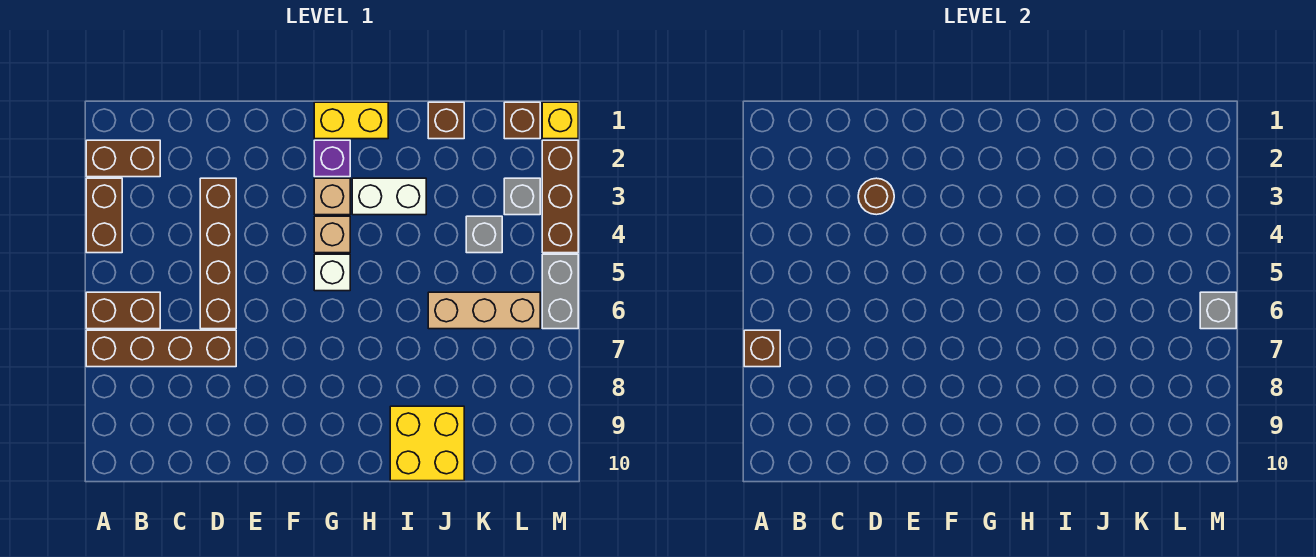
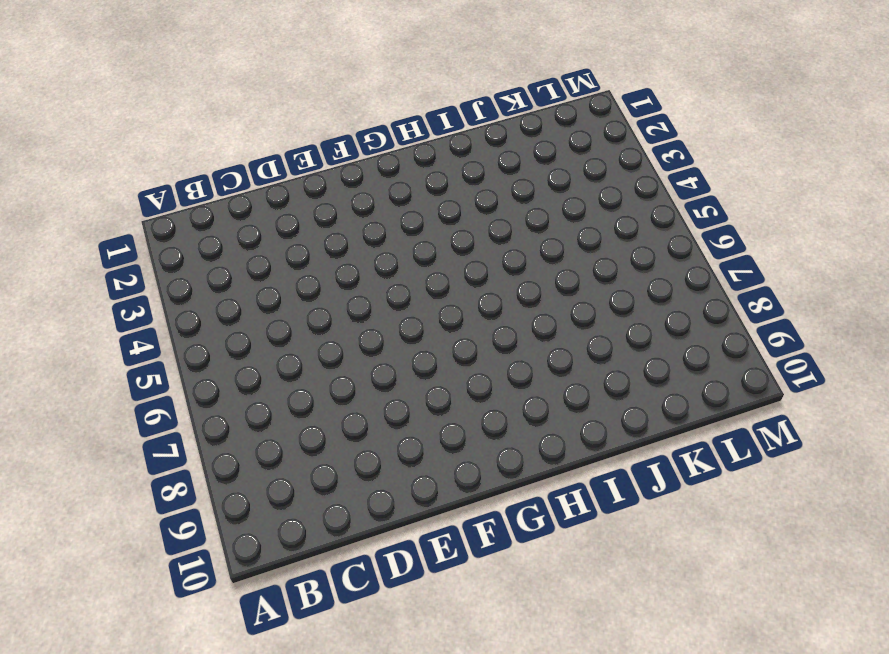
none -> brown 1x2 brick [86,140,160,177]
none -> brown 1x2 brick [86,178,122,253]
none -> brown 1x2 brick [86,292,160,329]

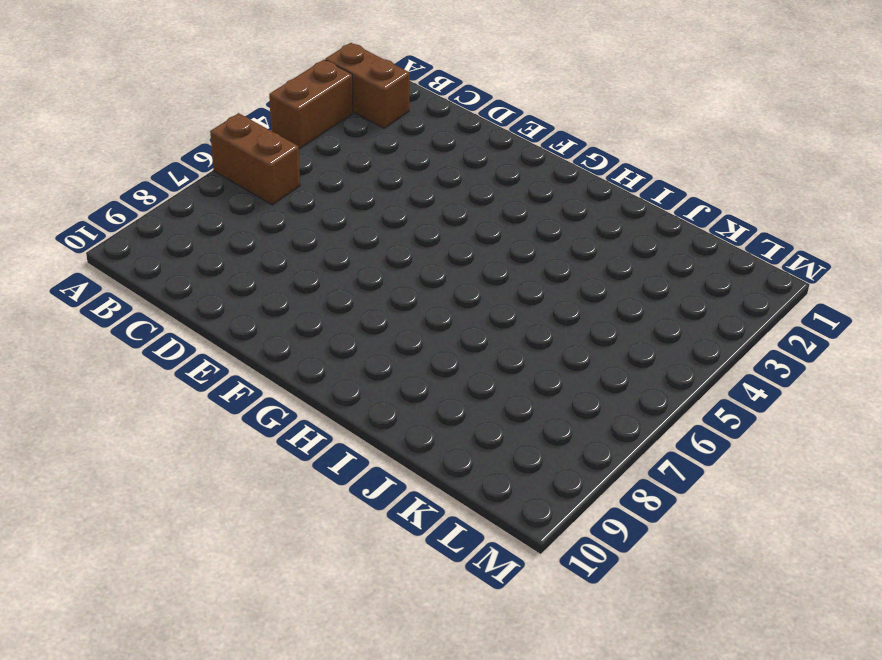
none -> brown 1x4 brick [86,330,236,367]
none -> brown 1x4 brick [200,178,236,329]
none -> yellow 1x2 brick [314,102,388,139]

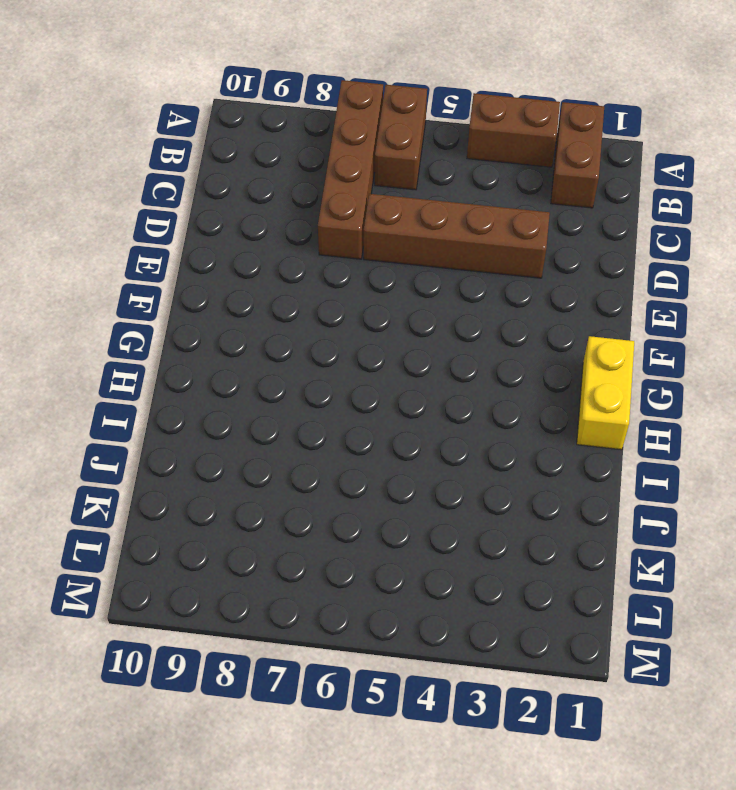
none -> purple 1x1 brick [314,140,350,177]
none -> tan 1x1 brick [314,178,350,215]
none -> tan 1x1 brick [314,216,350,253]

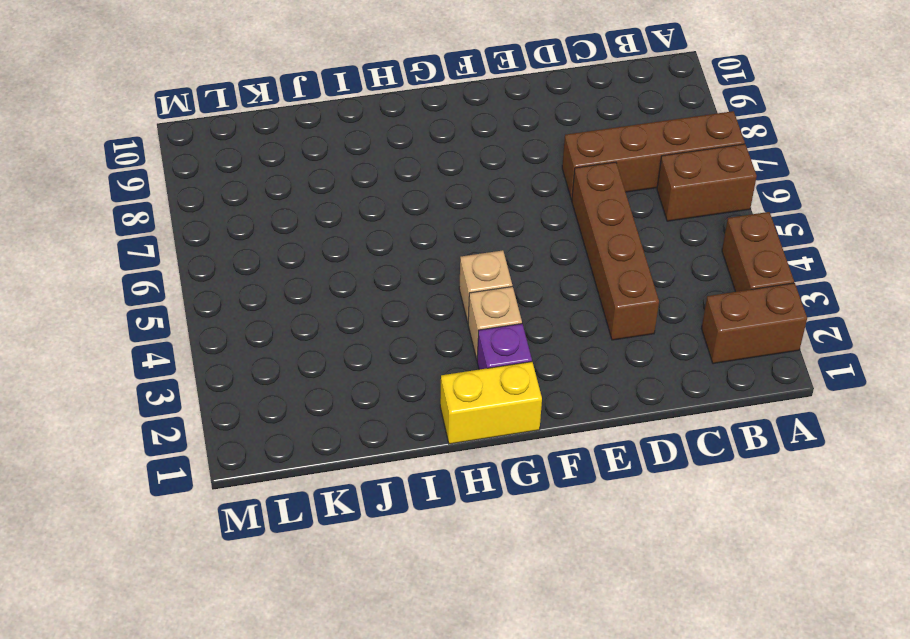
none -> white 1x1 brick [314,254,350,291]
none -> white 1x2 brick [352,178,426,215]
none -> yellow 2x2 brick [390,406,464,481]

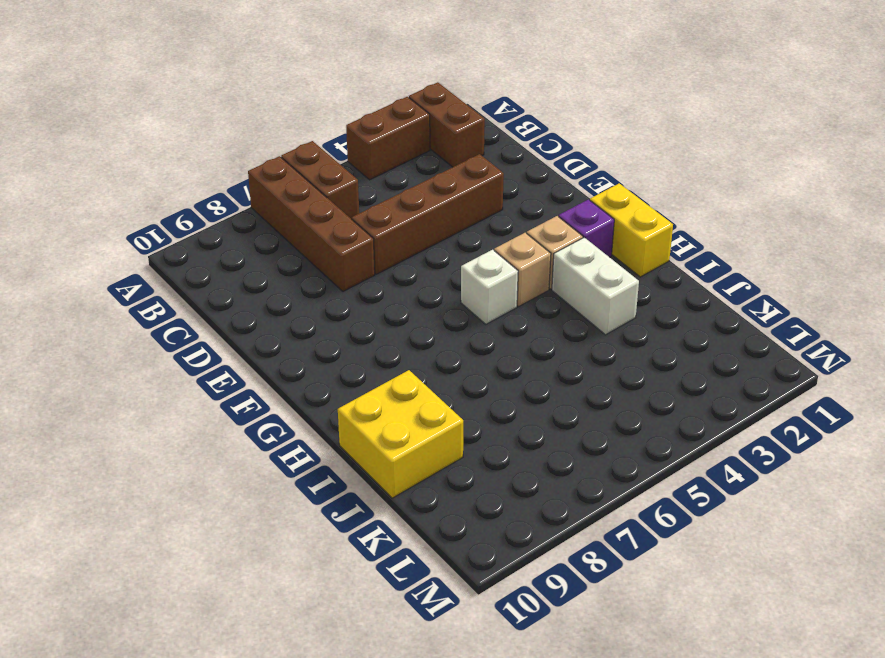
none -> brown 1x1 brick [428,102,464,139]
none -> tan 1x3 brick [428,292,540,329]
none -> grey 1x1 brick [466,216,502,253]

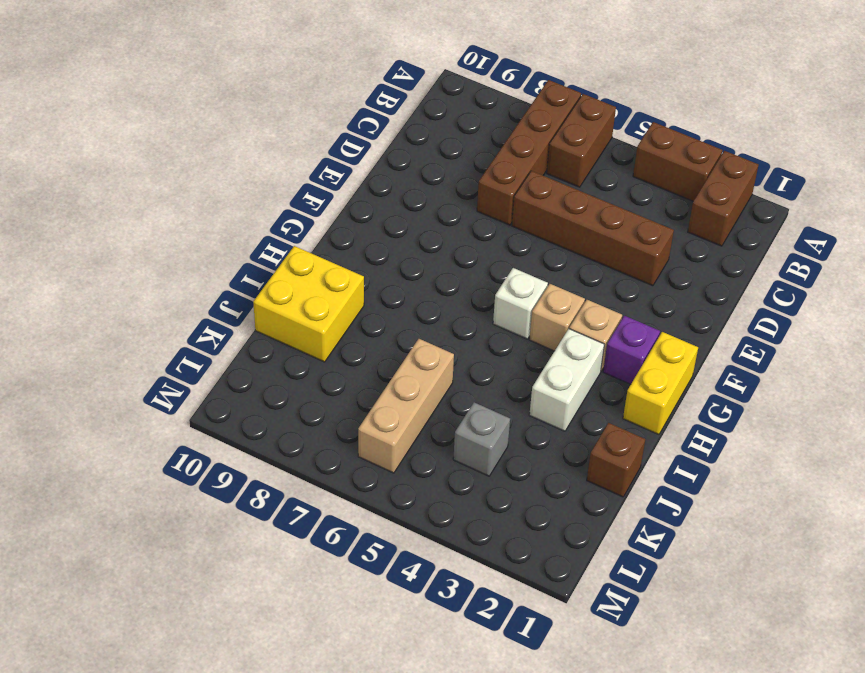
none -> brown 1x1 brick [504,102,540,139]
none -> grey 1x1 brick [504,178,540,215]
none -> yellow 1x1 brick [542,102,578,139]

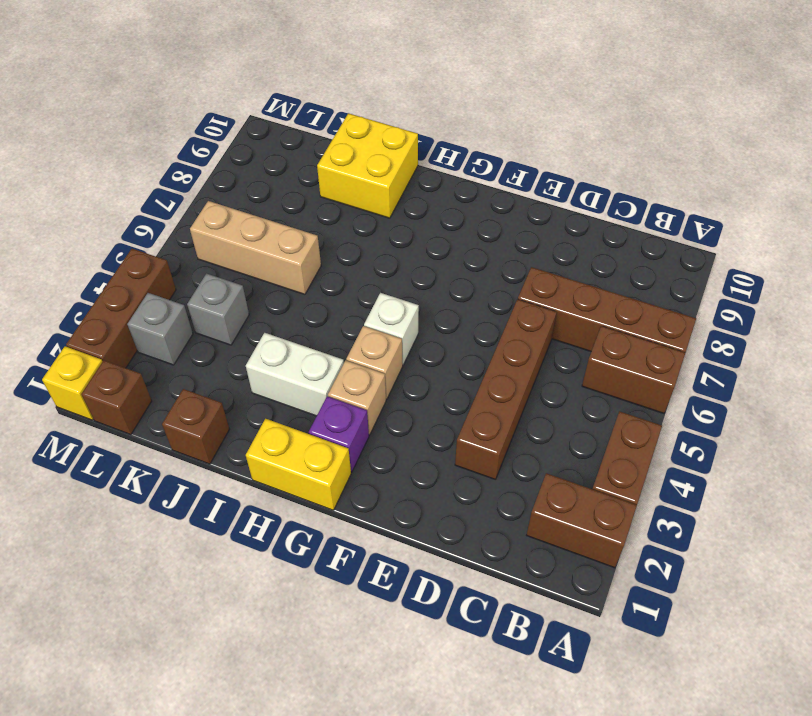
none -> grey 1x2 brick [542,254,578,329]
none -> brown 1x1 brick [744,330,780,367]
none -> brown 1x1 round brick [858,178,894,215]

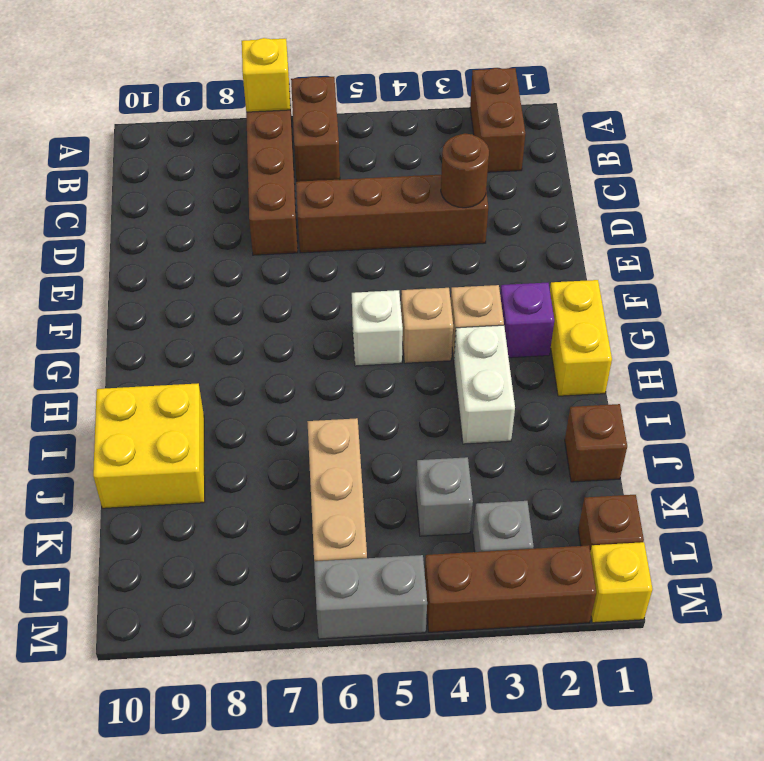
yellow 1x1 brick [242,38,290,112] -> brown 1x1 brick [744,330,780,367]
none -> brown 1x2 brick [86,178,122,253]
none -> grey 1x1 brick [1200,292,1236,329]

